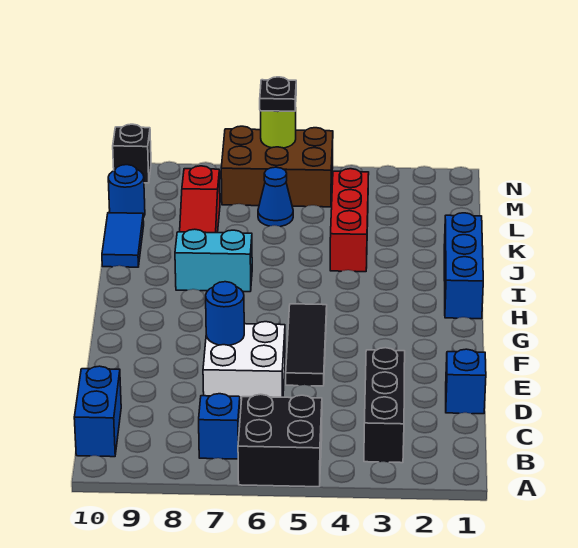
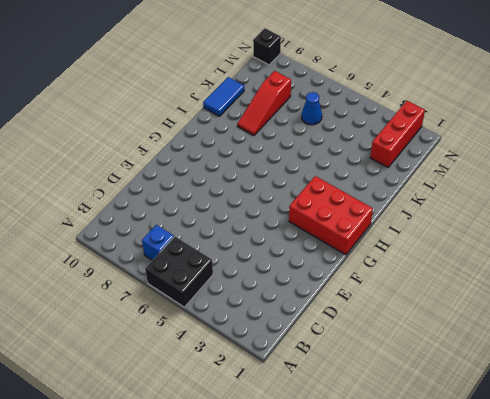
red 2x3 brick [289,176,373,255] -> blue 1x3 brick [444,213,483,319]
red 1x3 brick [370,101,425,167] -> red 1x3 brick moved to [330,169,369,272]
none -> black 1x3 brick [364,348,405,463]
none -> blue 1x2 brick [74,366,121,457]
none -> blue 1x1 brick [446,349,486,414]

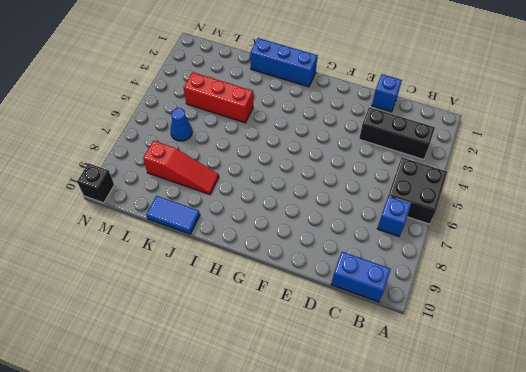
none -> white 2x2 brick [203,322,285,409]
none -> black 1x3 tile [286,304,327,386]
none -> cyan 1x2 brick [175,229,252,292]

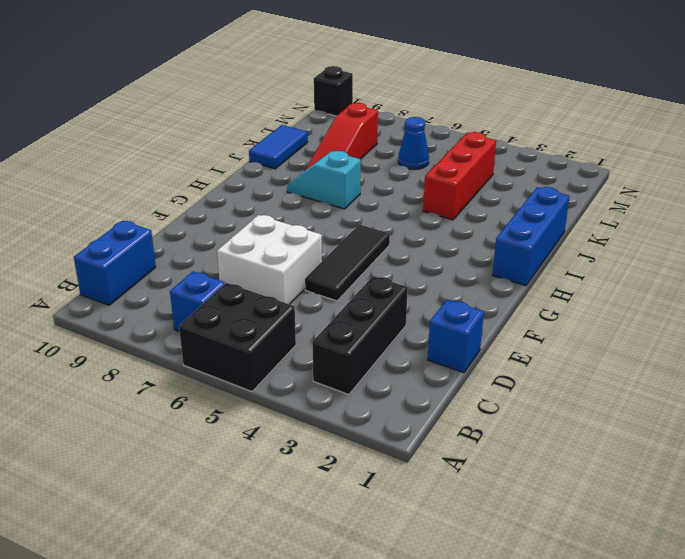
cyan 1x2 slope [287,151,361,209] -> cyan 1x2 brick [175,229,252,292]
none -> blue 1x1 round brick [108,165,145,218]
none -> brown 2x3 brick [221,126,333,207]
none -> blue 1x1 round brick [206,282,244,345]

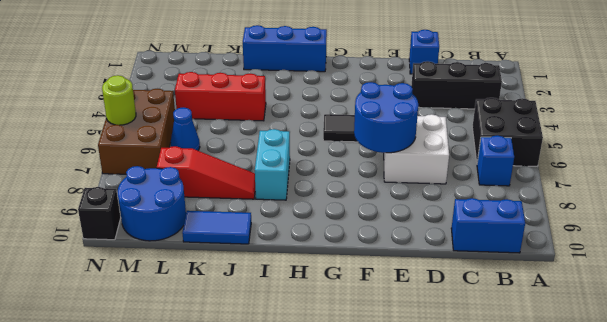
blue 2x2 round brick [354,82,418,153] -> blue 1x1 round brick [206,282,244,345]
blue 2x2 round brick [118,166,186,241] -> blue 1x1 round brick [108,165,145,218]
none -> black 1x1 plate [260,77,296,111]

